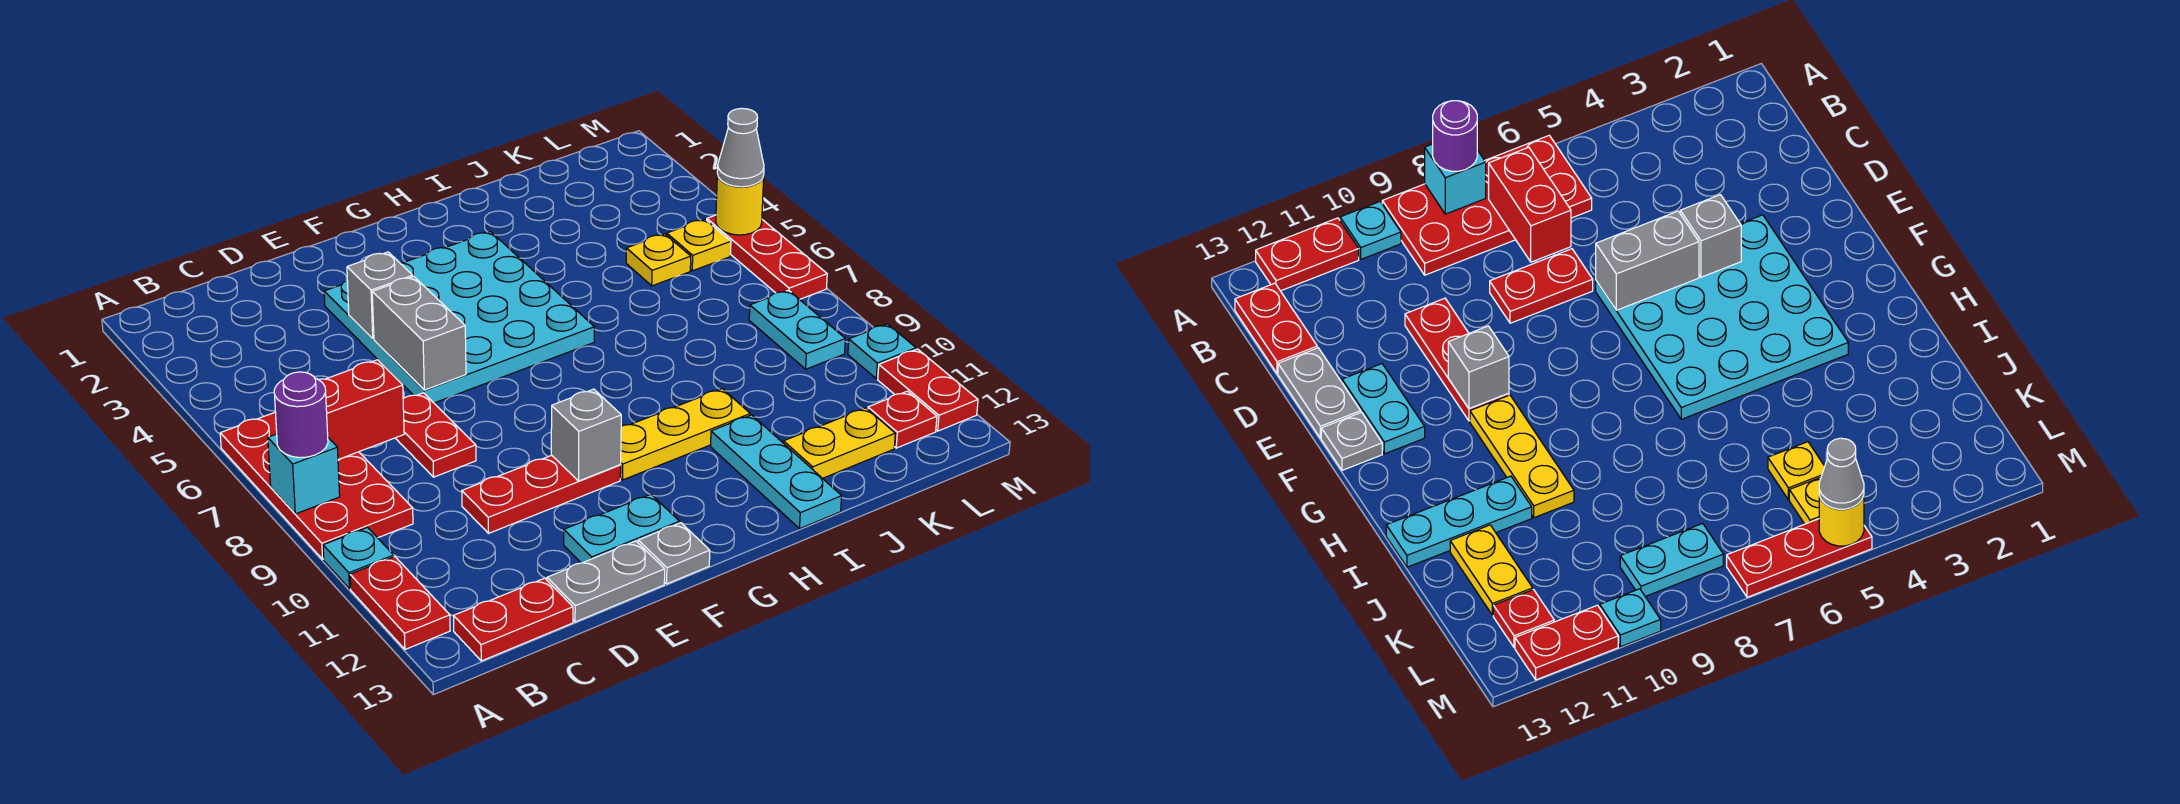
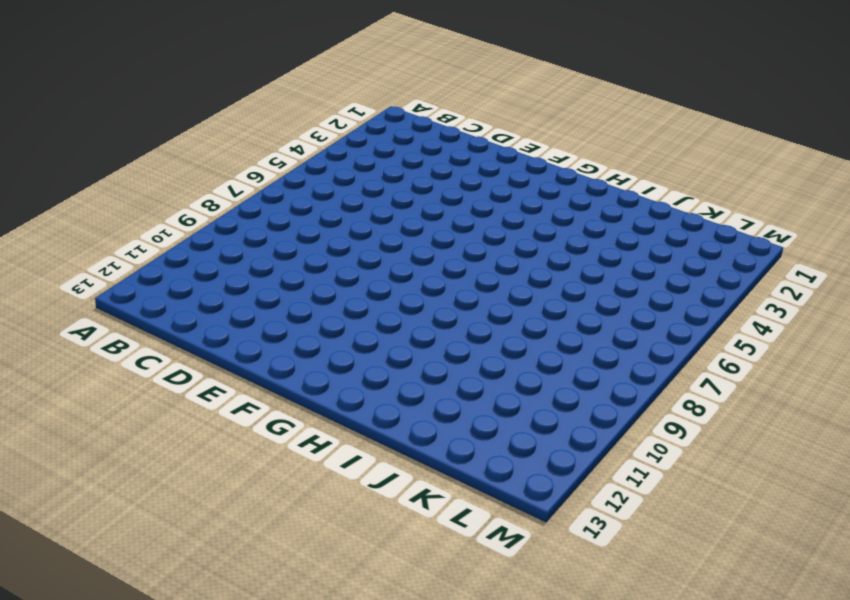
none -> red 2x4 plate [220,412,413,559]
none -> cyan 1x1 plate [323,528,394,589]
none -> red 1x2 plate [350,557,450,649]

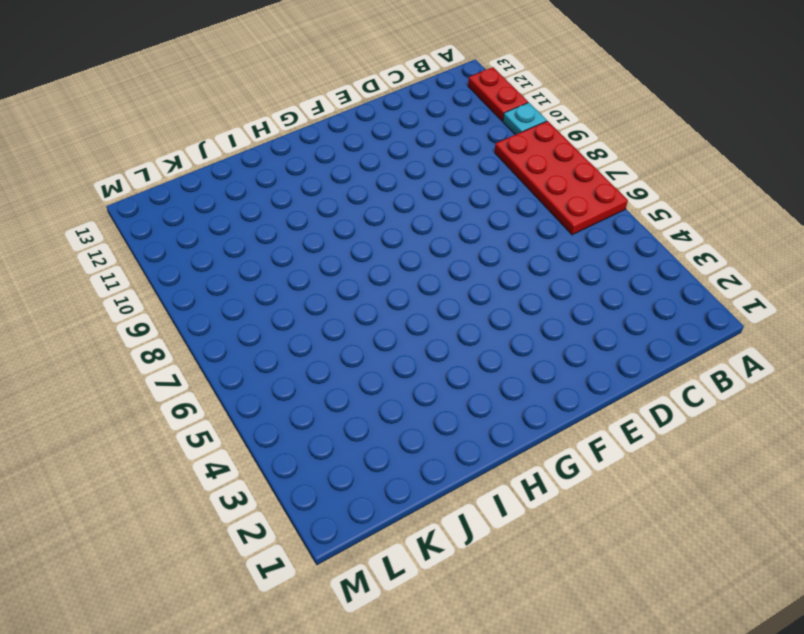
none -> red 1x2 plate [454,578,573,661]
none -> red 1x2 plate [396,393,476,477]
none -> red 1x3 plate [462,455,621,533]

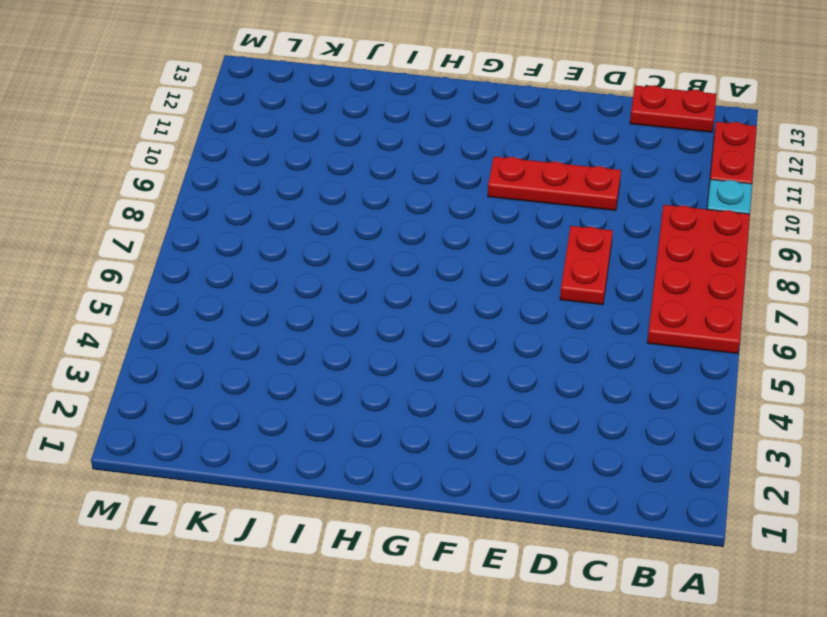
none -> grey 1x2 plate [547,541,665,622]
none -> cyan 4x4 plate [324,232,594,403]
none -> cyan 1x2 plate [564,494,679,563]

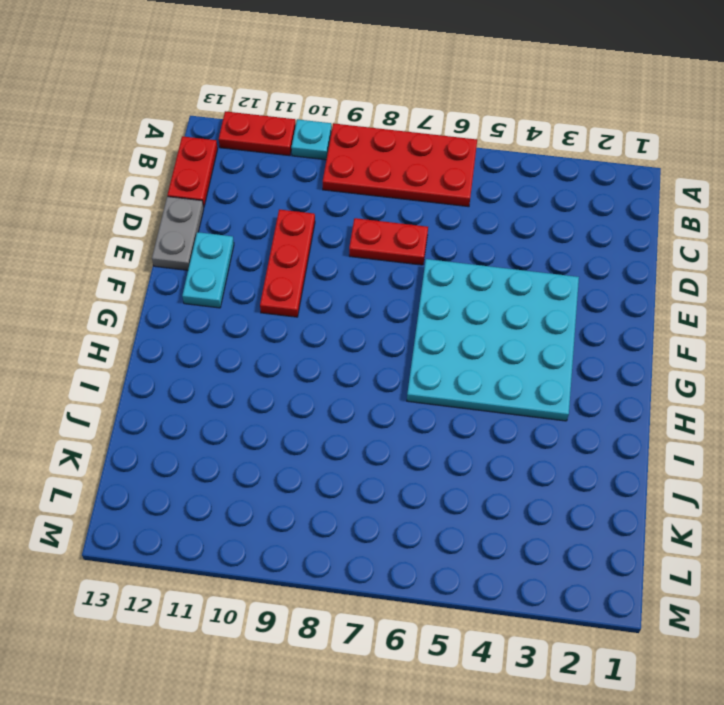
none -> grey 1x1 plate [638,523,710,584]
none -> yellow 1x3 plate [620,389,750,480]
none -> cyan 1x3 plate [711,415,842,529]

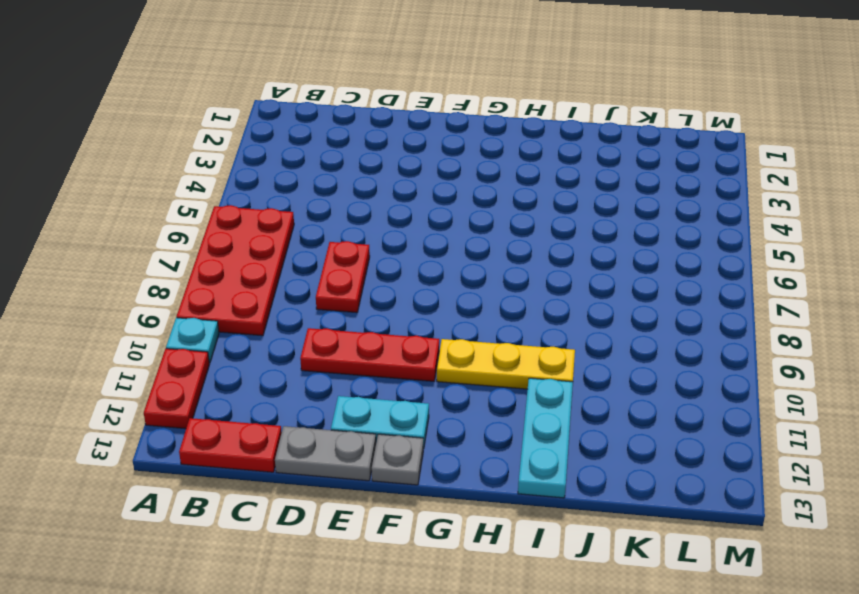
none -> cyan 4x4 plate [324,232,594,403]
none -> yellow 1x2 plate [784,408,895,478]
none -> yellow 1x1 plate [626,234,691,286]

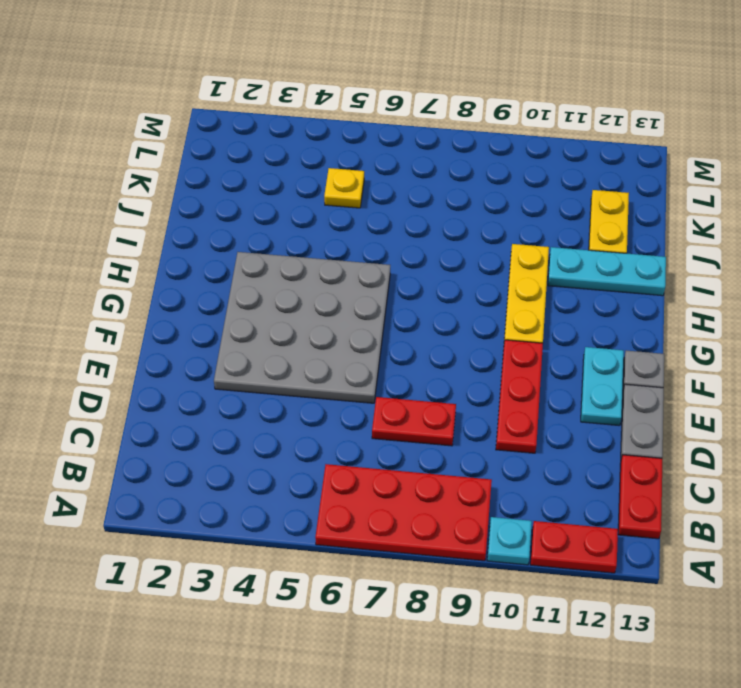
grey 4x4 plate [214,252,390,403] -> cyan 4x4 plate [324,232,594,403]
none -> yellow 1x1 plate [667,219,731,271]
none -> cyan 1x2 plate [749,290,845,369]
none -> red 1x1 plate [868,391,937,448]

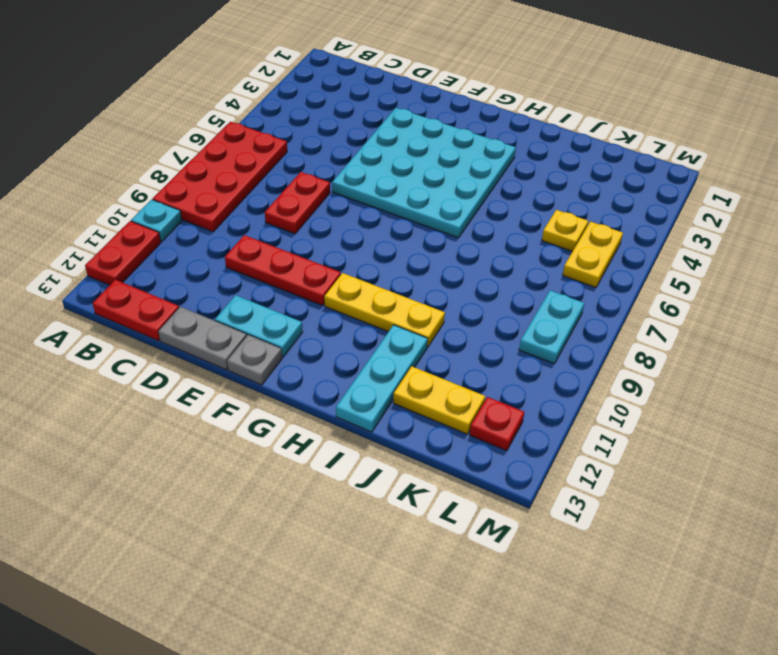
yellow 1x2 plate [563,221,623,288] -> yellow 1x1 plate [667,219,731,271]
none -> red 1x3 plate [707,215,827,299]
none -> cyan 1x1 plate [848,324,916,379]
none -> red 1x2 plate [878,349,978,431]

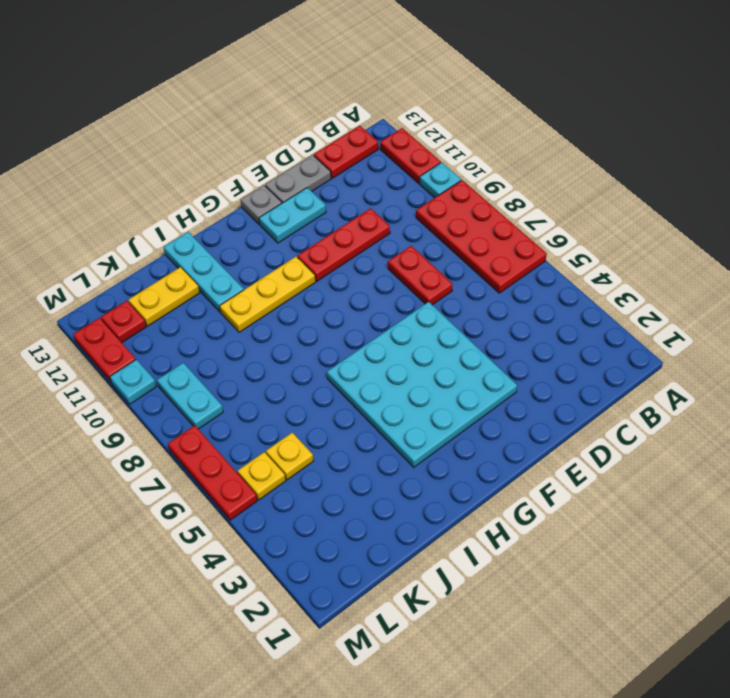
none -> cyan 1x1 brick [268,434,340,514]
none -> red 1x2 brick [319,360,404,459]
none -> grey 1x1 brick [347,252,413,339]

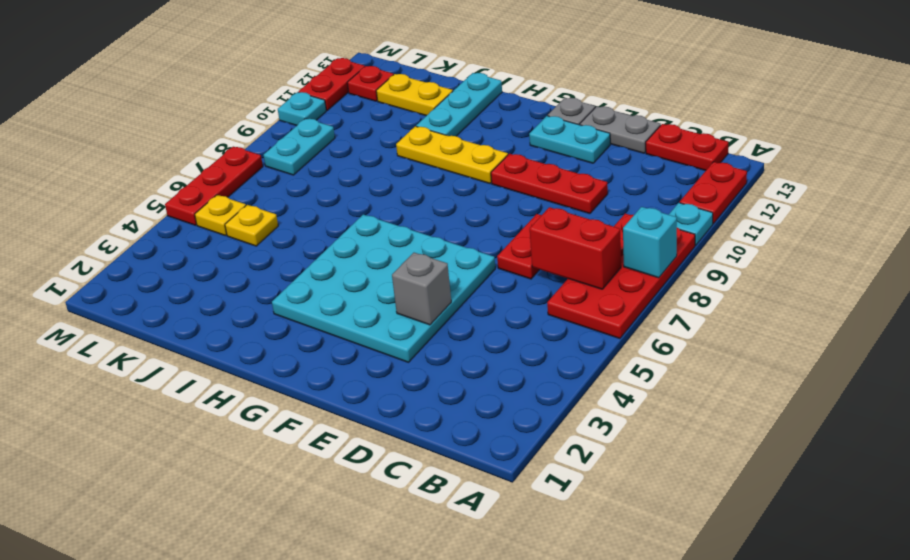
none -> grey 1x2 brick [372,277,466,390]
none -> grey 1x1 brick [551,389,621,481]
none -> yellow 1x1 round brick [716,174,764,235]

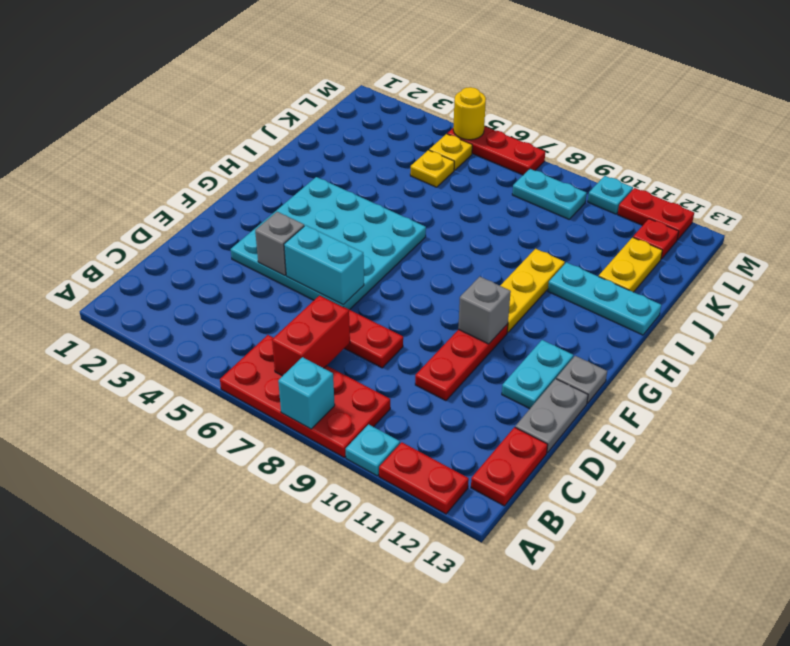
cyan 1x2 brick [284,225,364,305] -> grey 1x2 brick [372,277,466,390]
none -> purple 1x1 round brick [274,372,328,458]
none -> grey 1x1 cone [717,108,764,187]

